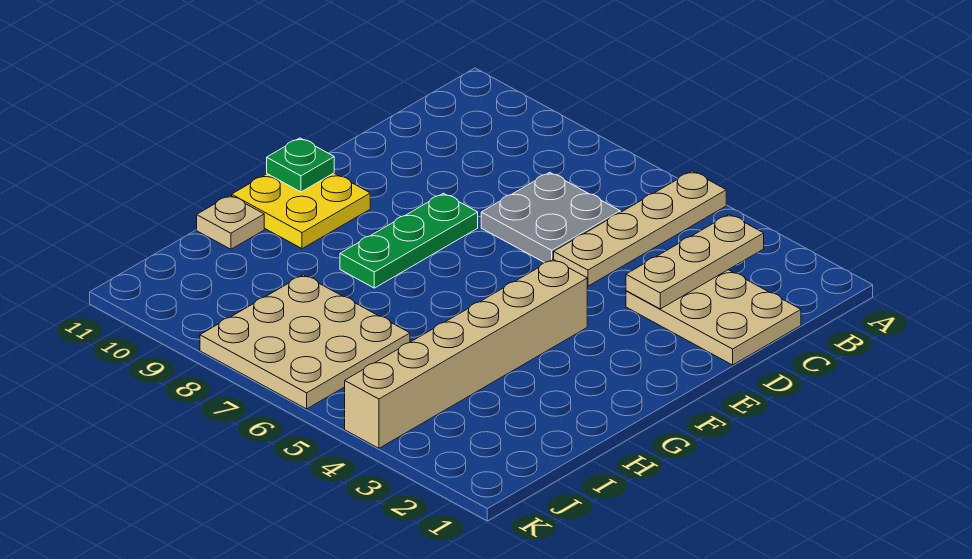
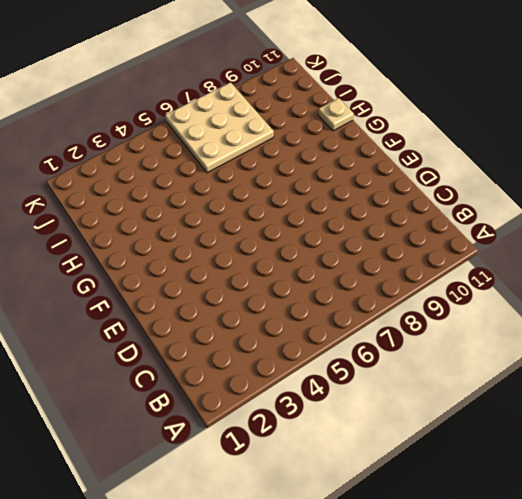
none -> tan 1x4 plate [554,171,726,286]
none -> tan 2x3 plate [626,270,801,365]

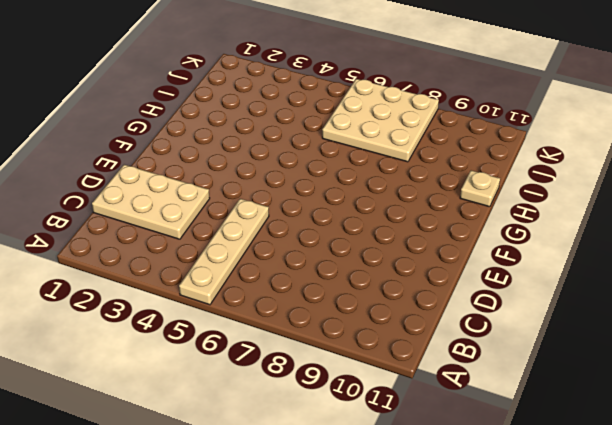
none -> grey 2x2 plate [481,172,620,263]
none -> green 1x3 plate [340,193,478,288]

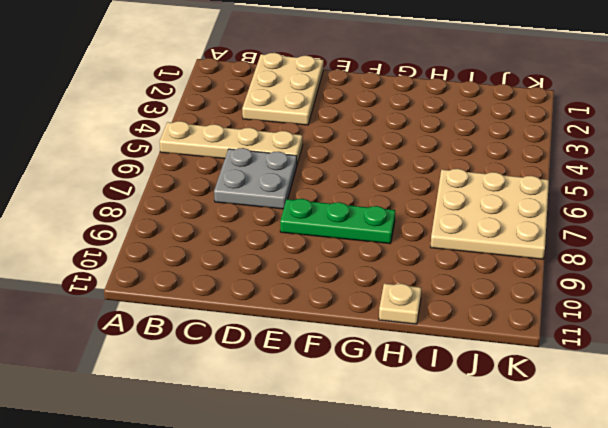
none -> tan 1x6 brick [345,259,587,448]
none -> yellow 2x2 plate [232,173,370,249]

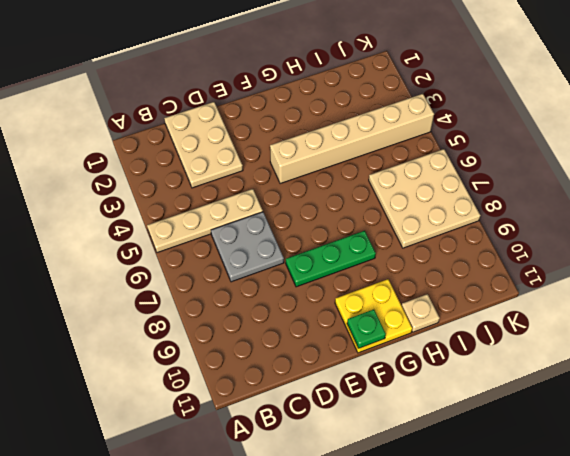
none -> tan 1x3 plate [626,214,764,309]

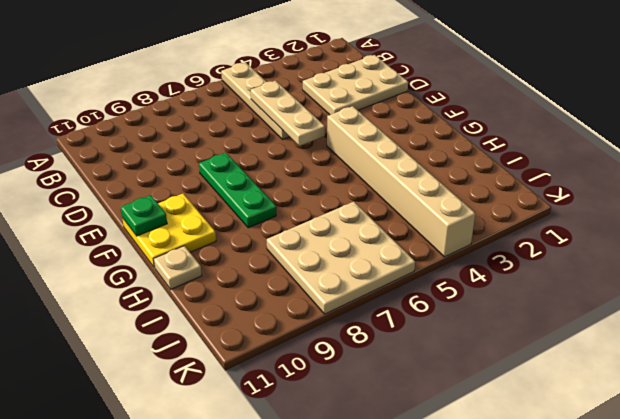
tan 1x3 plate [251,81,325,146] -> tan 1x3 plate moved to [626,214,764,309]
none -> grey 2x2 plate [481,172,620,263]

